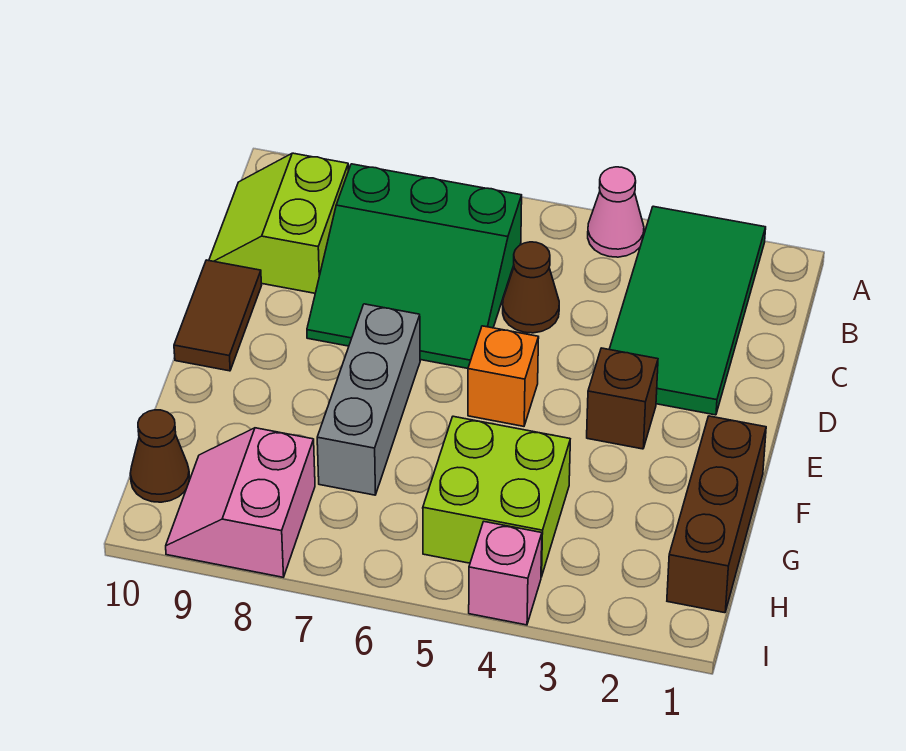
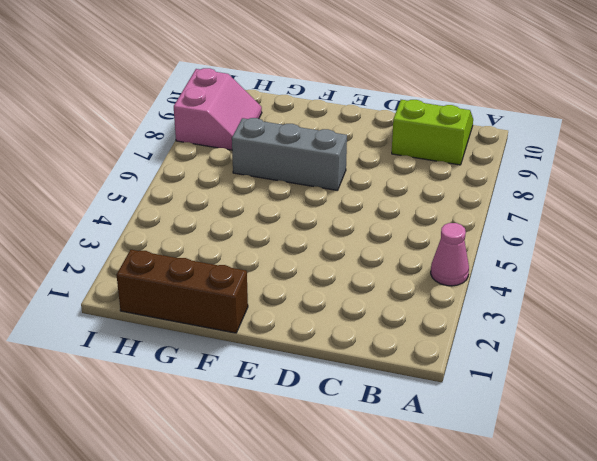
pink 2x2 slope [174,68,262,150] -> pink 2x2 slope turned to [166,428,315,577]
none -> green 2x4 tile [609,206,766,415]
none -> green 3x3 slope [307,164,522,368]
none -> brown 1x1 cone [503,242,559,333]

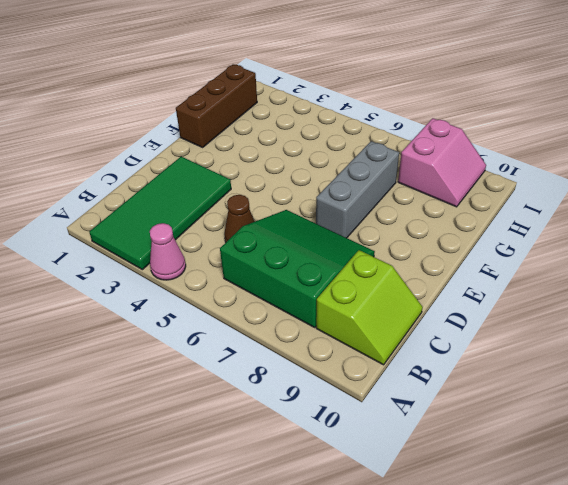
none -> brown 1x2 tile [174,260,262,371]
none -> brown 1x1 brick [587,348,658,449]
none -> orange 1x1 brick [468,326,539,426]

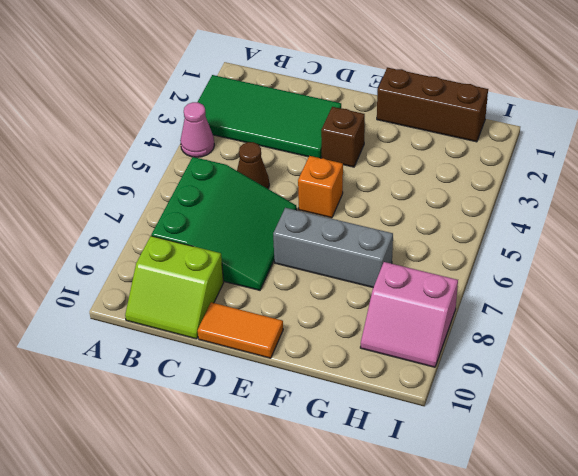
orange 1x2 tile [198,302,283,358] -> brown 1x2 tile [174,260,262,371]
none -> lime 2x2 brick [423,416,570,577]
none -> brown 1x1 cone [130,410,190,502]
none -> pink 1x1 brick [469,522,542,625]

